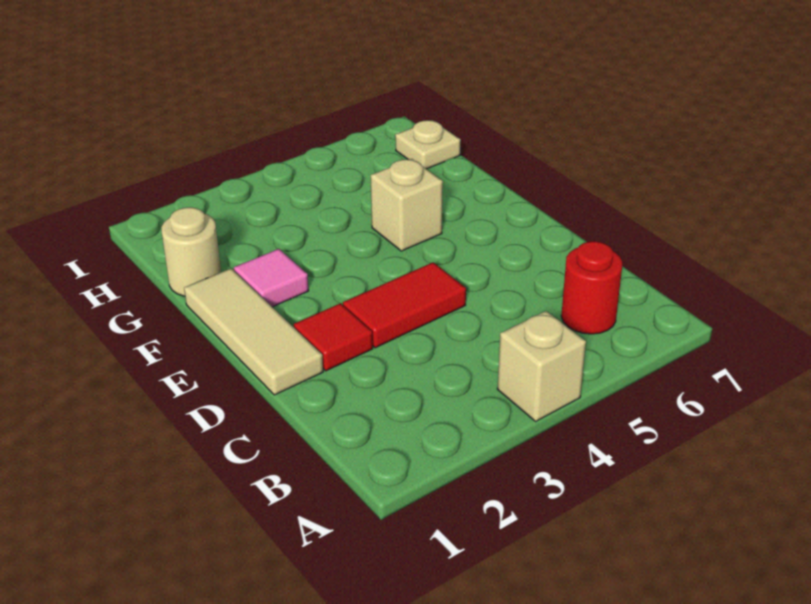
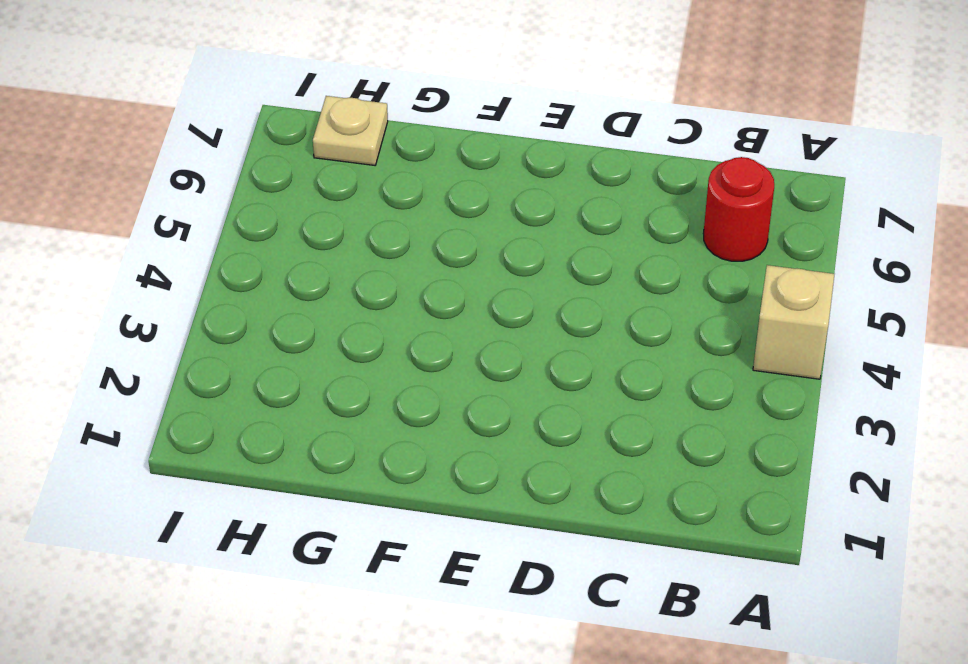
none -> tan 1x3 tile [184,268,323,395]
none -> red 1x1 tile [294,303,373,371]

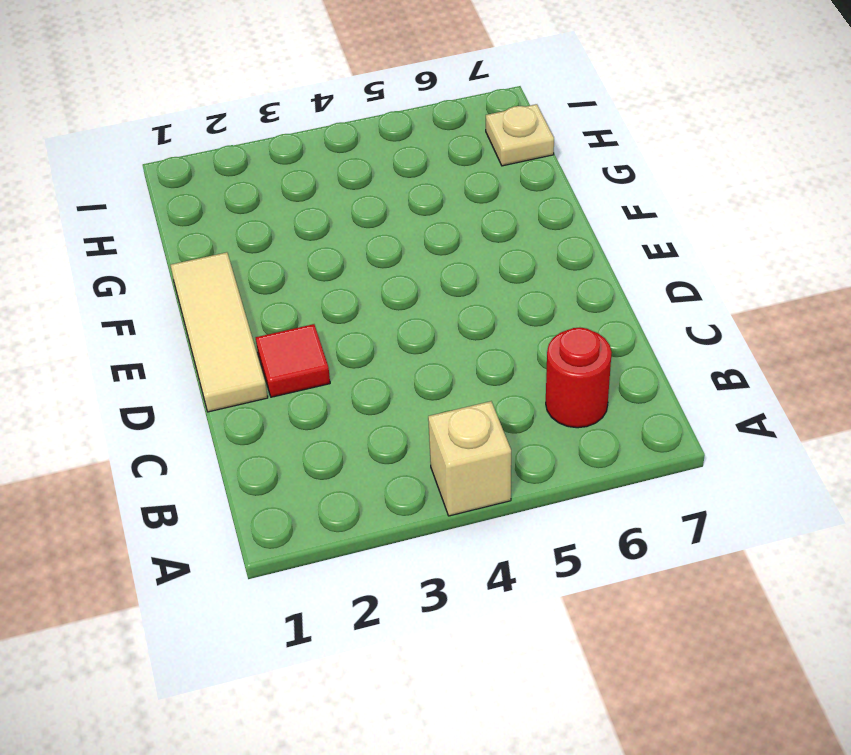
none -> red 1x2 tile [343,262,466,348]
none -> pink 1x1 tile [234,249,309,307]

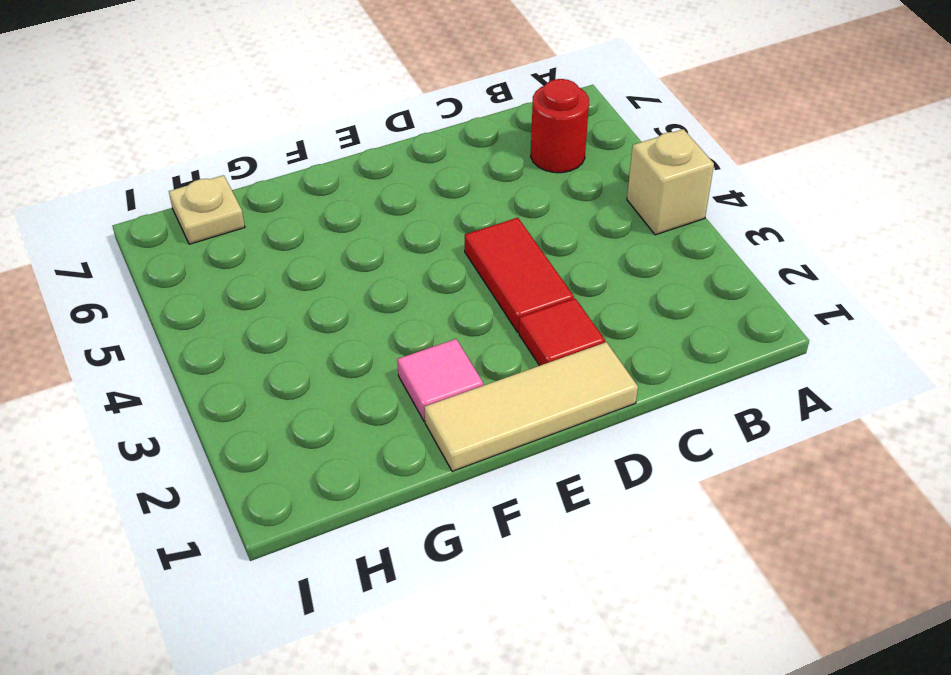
none -> tan 1x1 brick [370,159,443,251]
none -> tan 1x1 round brick [161,207,221,296]

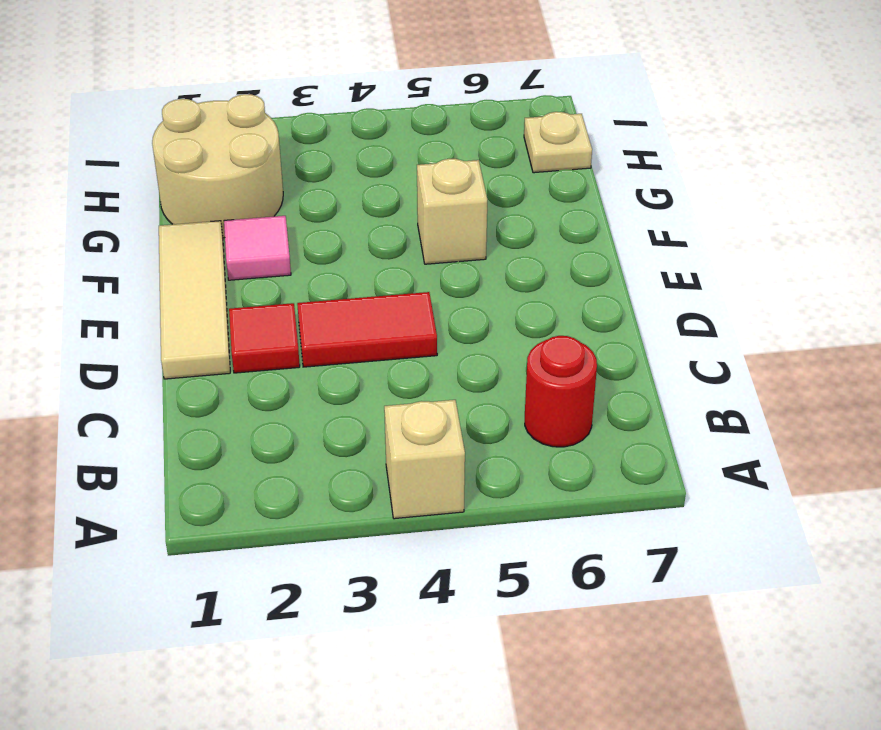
tan 2x2 round brick [152,94,283,238] -> tan 1x1 round brick [161,207,221,296]

